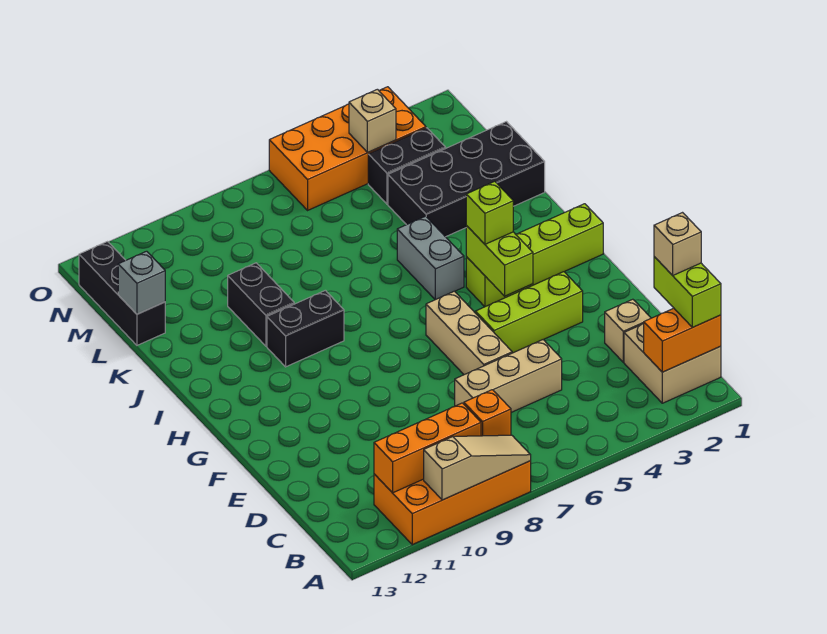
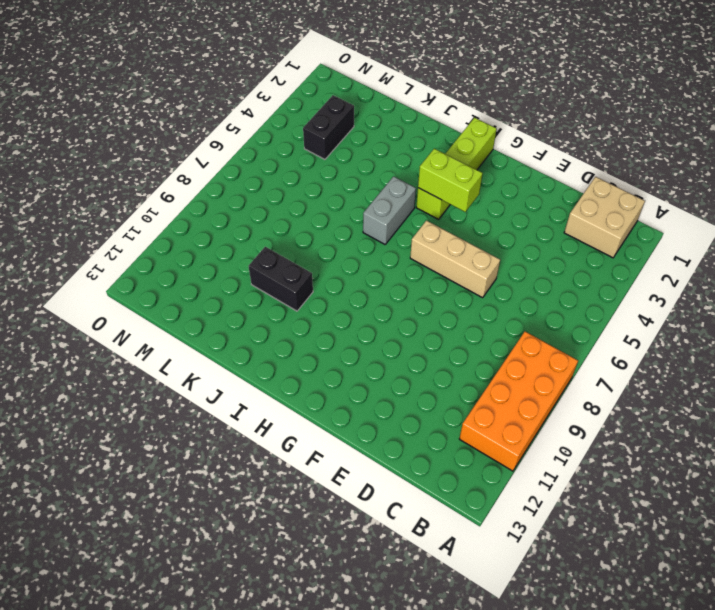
grey 1x2 brick [363,176,416,244] -> grey 1x2 brick turned to [397,216,464,300]
none -> tan 1x1 brick [605,299,651,362]
none -> tan 1x3 brick [455,340,562,412]
none -> lime 1x3 brick [475,272,583,353]

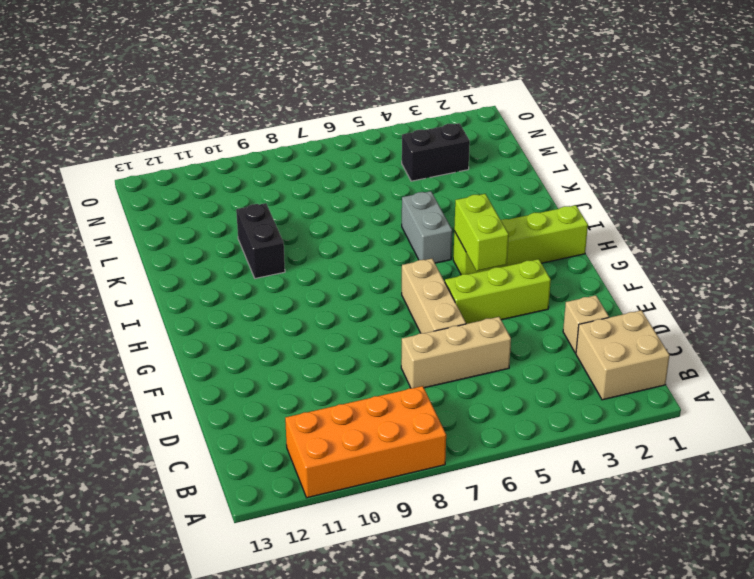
none -> black 1x2 brick [267,290,344,367]
none -> black 2x4 brick [388,122,545,237]
none -> black 1x3 brick [79,242,165,345]

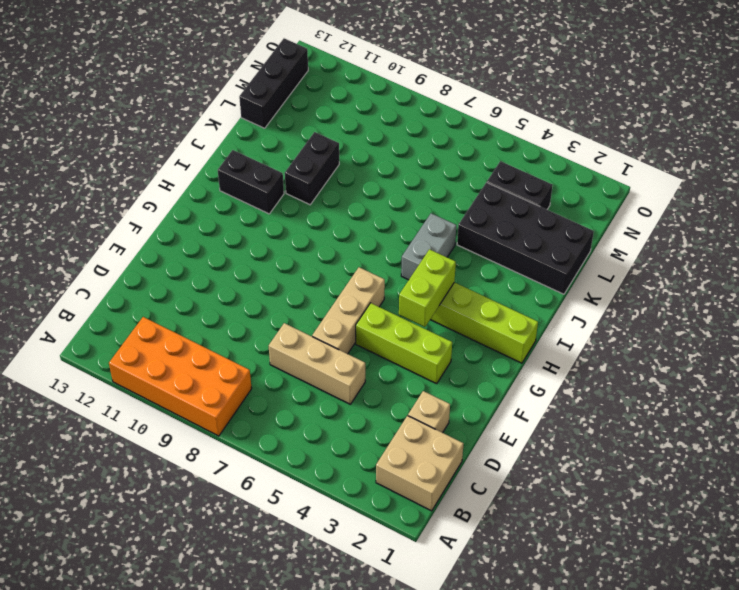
black 1x2 brick [218,150,284,214] -> black 1x2 brick moved to [267,290,344,367]
none -> orange 2x4 brick [269,87,426,210]
none -> tan 1x3 slope [424,435,531,500]
none -> orange 1x2 brick [644,308,721,372]

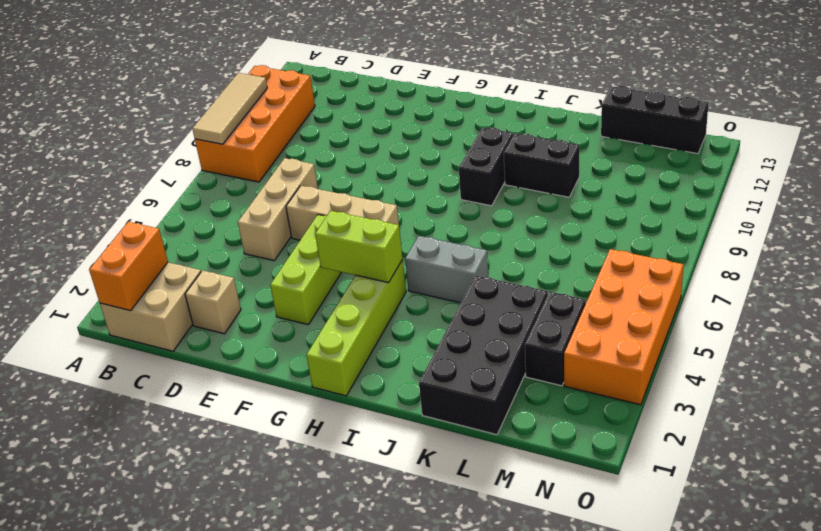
tan 1x3 tile [192,73,267,144] -> tan 1x3 slope [424,435,531,500]
none -> orange 1x1 brick [464,390,511,436]
none -> orange 1x3 brick [374,403,481,493]
none -> grey 1x1 brick [118,251,165,314]

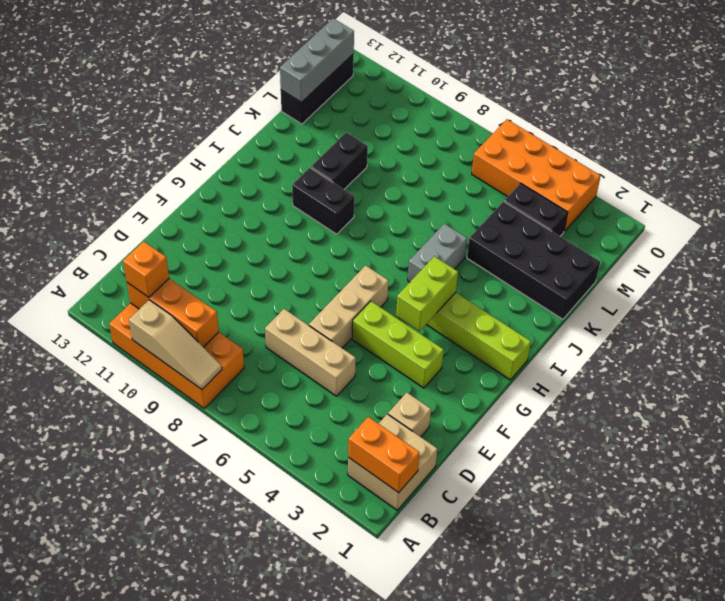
orange 1x1 brick [123,241,169,297] -> orange 1x1 brick moved to [464,390,511,436]
grey 1x3 brick [280,18,354,103] -> grey 1x1 brick [118,251,165,314]
none -> tan 1x1 brick [349,89,396,152]
none -> lime 1x2 brick [654,257,721,327]
none -> lime 1x1 brick [466,181,513,244]

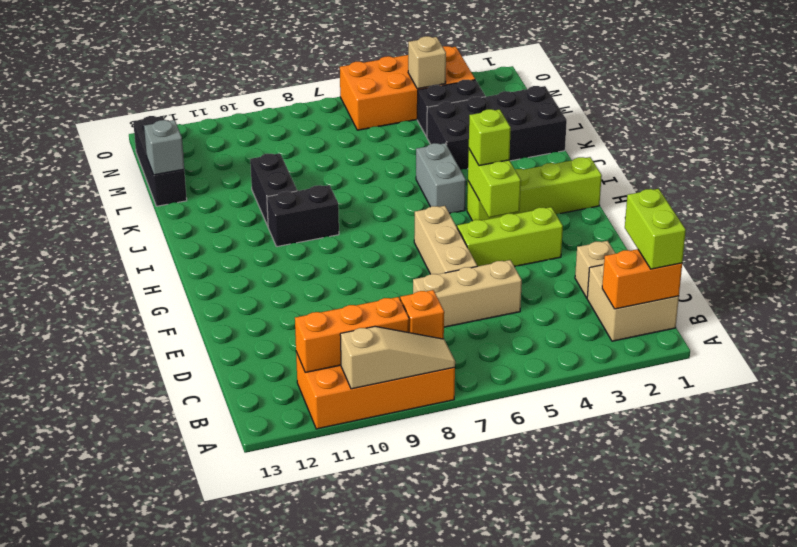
none -> tan 1x1 brick [654,213,701,275]

